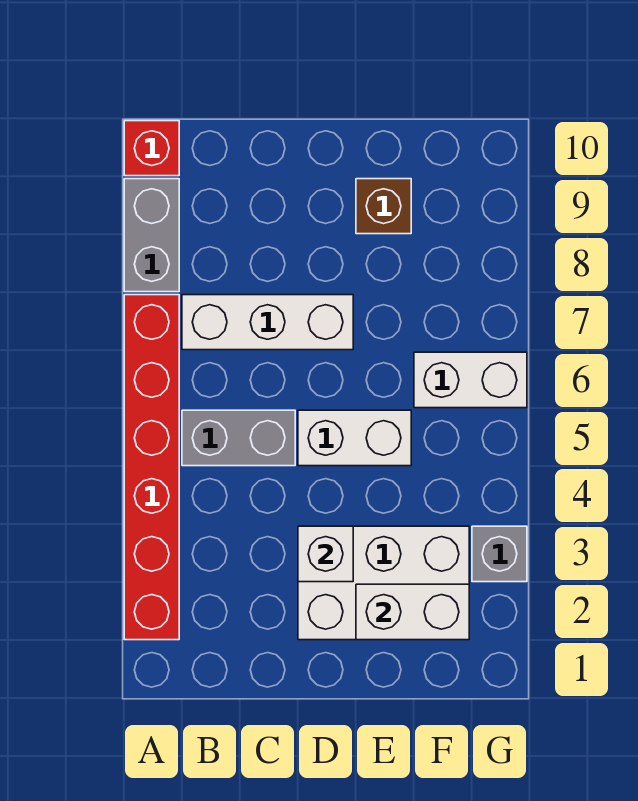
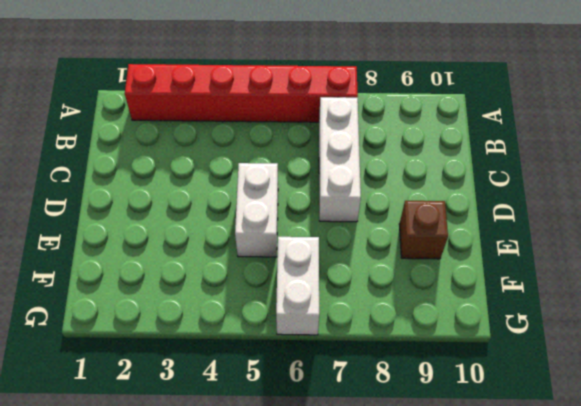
none -> grey 1x2 brick [124,179,179,292]
none -> red 1x1 brick [124,121,179,176]
none -> grey 1x2 brick [182,410,295,466]

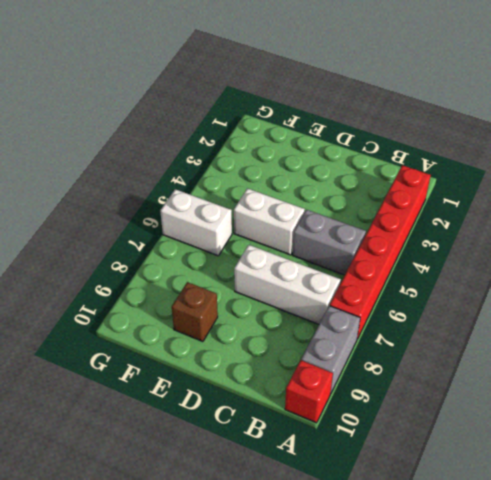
none -> white 2x3 brick [298,526,469,640]
none -> grey 1x1 brick [472,526,527,582]
none -> white 1x1 brick [298,526,353,582]

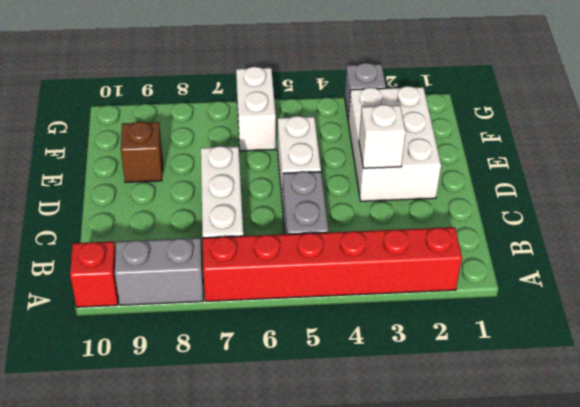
none -> white 1x2 brick [356,584,469,640]

